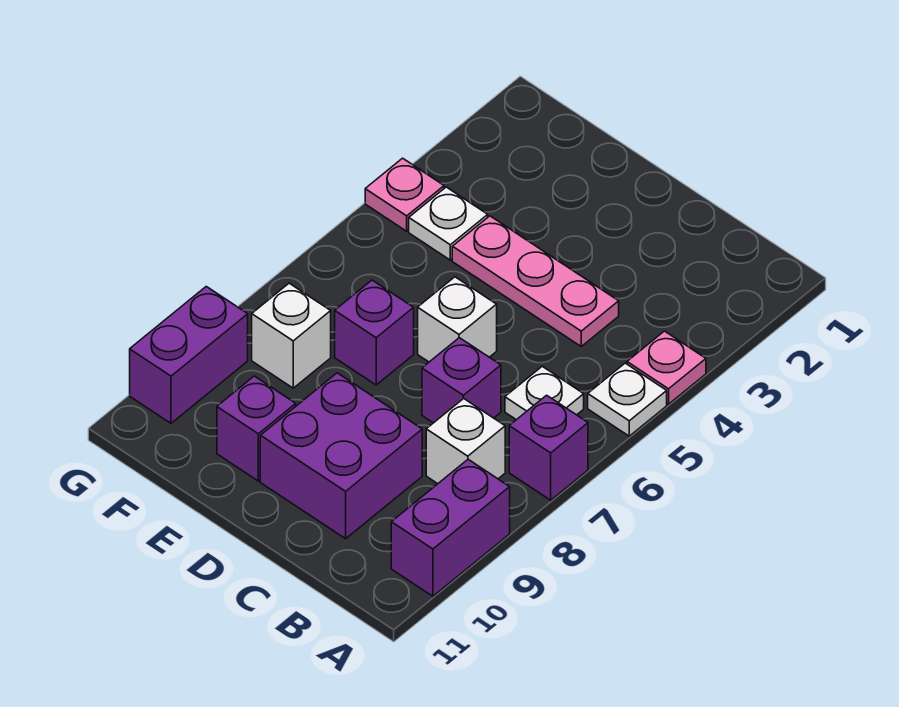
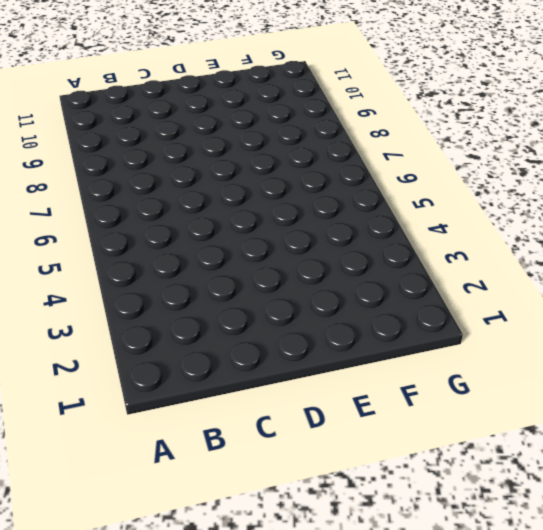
none -> pink 1x1 plate [627,331,706,404]
none -> white 1x1 plate [588,363,667,436]
none -> purple 1x1 brick [509,395,588,500]

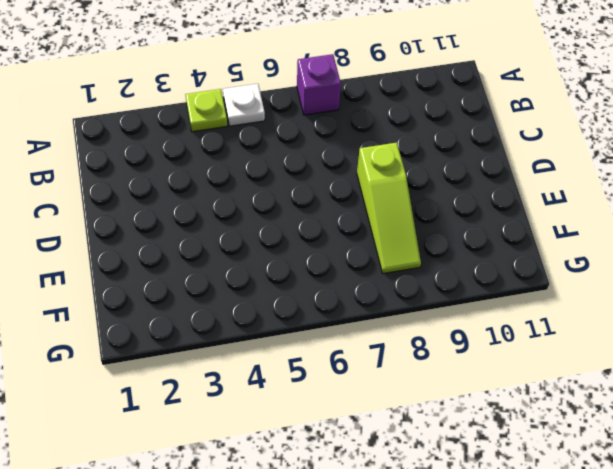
lime 1x1 plate [185,89,227,132] -> pink 1x1 plate [627,331,706,404]
lime 1x3 slope [357,143,421,274] -> white 1x1 brick [252,283,331,388]
none -> purple 1x2 brick [391,460,510,596]
none -> white 1x1 plate [505,366,584,420]
none -> white 1x1 brick [426,398,505,484]

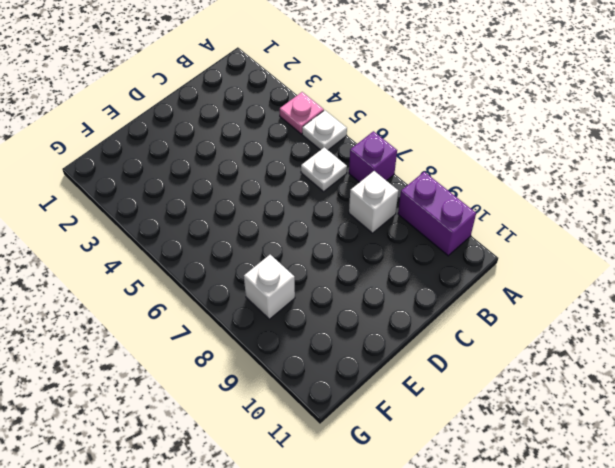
none -> pink 1x3 plate [452,216,619,346]
none -> purple 1x1 brick [422,338,501,423]
none -> purple 2x2 brick [260,373,422,539]

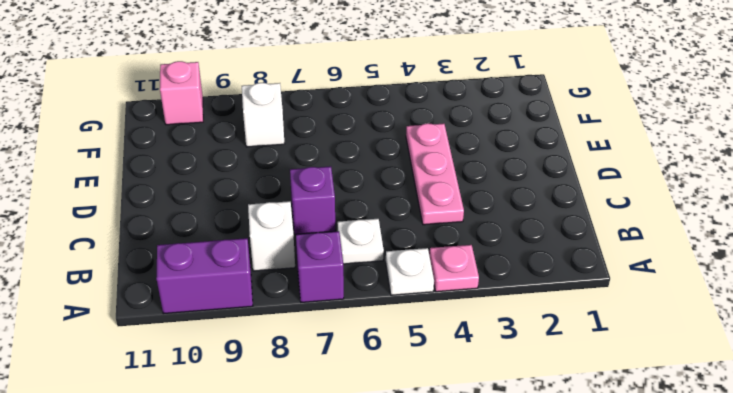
pink 1x1 brick [160,61,203,125] -> purple 1x2 brick [130,287,248,423]
none -> purple 2x2 brick [260,373,422,539]
none -> white 1x1 brick [418,277,497,362]
none -> purple 1x1 brick [335,280,414,385]

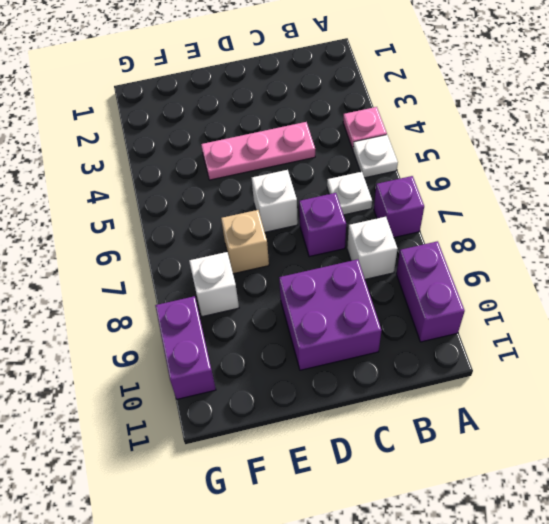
tan 1x1 brick [221,210,269,274] -> purple 1x1 brick [335,280,414,385]
none -> purple 1x1 brick [217,376,296,481]
none -> white 1x1 plate [409,187,488,260]
none -> pink 1x1 plate [365,158,444,231]

